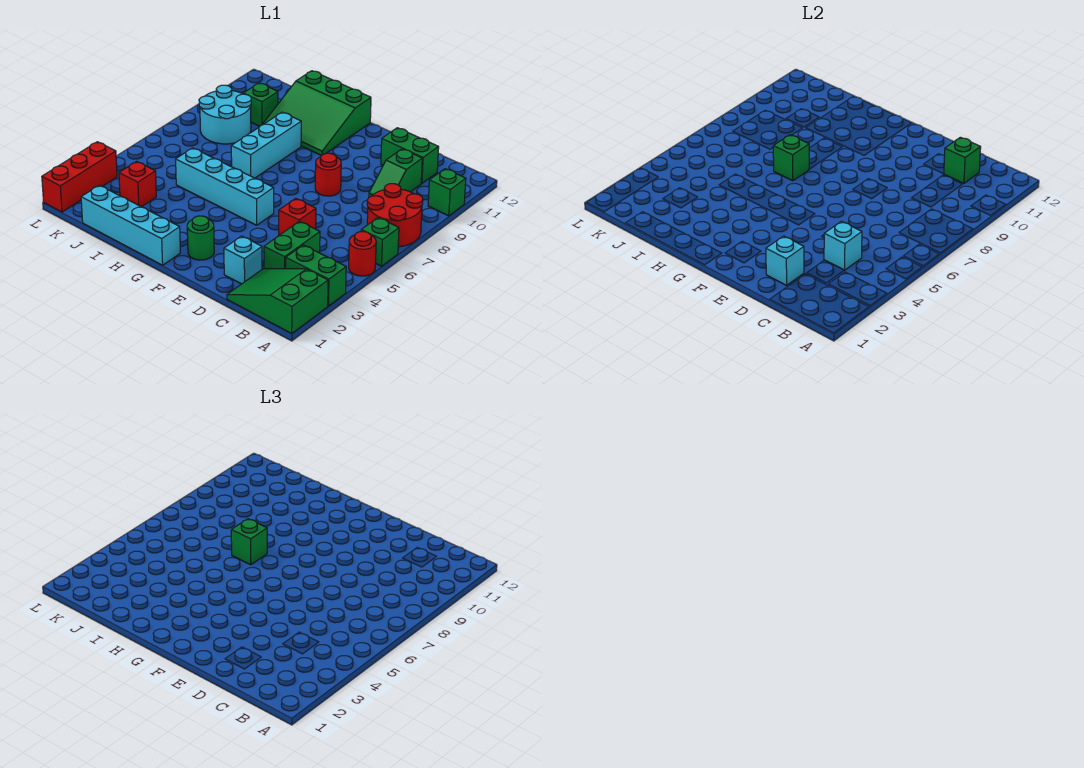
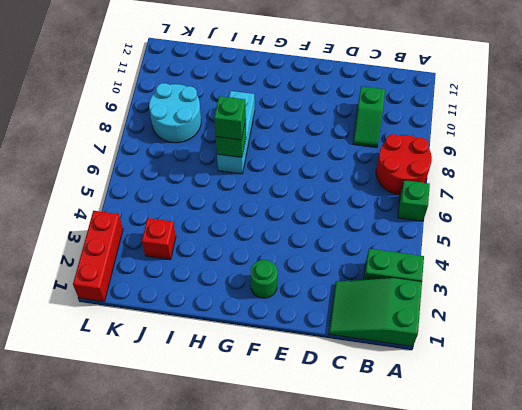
none -> red 1x1 round brick [349,232,376,276]
none -> green 1x1 brick [428,169,466,216]
none -> green 1x2 brick [264,221,320,269]

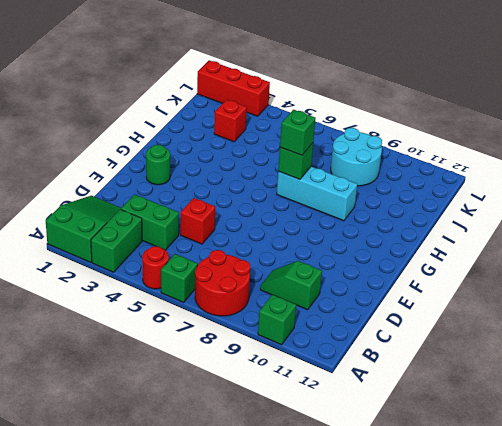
none -> green 1x2 brick [381,128,439,183]
none -> cyan 1x1 brick [224,236,262,284]
none -> red 1x1 round brick [315,153,341,196]

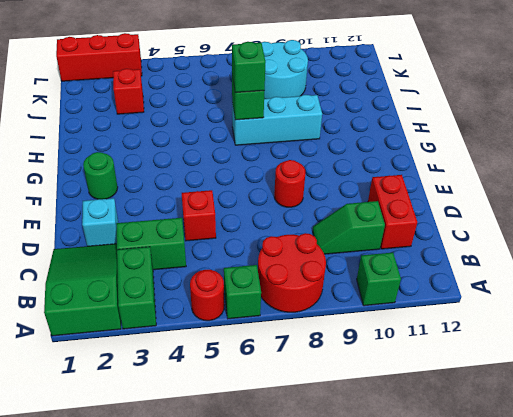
red 1x2 brick [368,175,417,249] -> green 1x2 brick [381,128,439,183]
none -> cyan 1x4 brick [176,148,274,225]
none -> cyan 1x4 brick [81,185,180,265]
none -> green 3x3 slope [263,71,371,156]

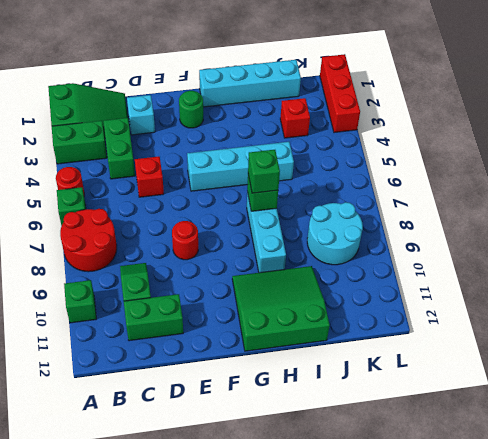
none -> green 1x1 brick [243,83,278,126]
none -> cyan 1x1 brick [824,221,862,270]
none -> green 1x1 brick [944,137,981,183]

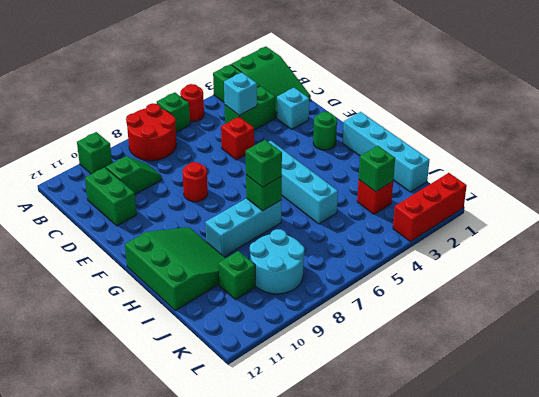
green 1x1 brick [359,146,395,192] -> green 1x1 brick moved to [944,137,981,183]
none -> cyan 1x1 brick [766,236,804,285]

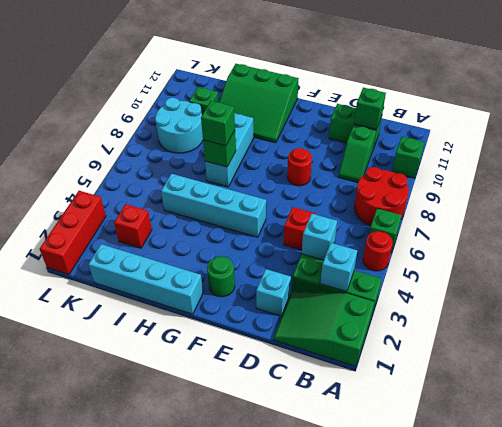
cyan 1x1 brick [320,243,357,292] -> cyan 1x1 brick moved to [766,236,804,285]

